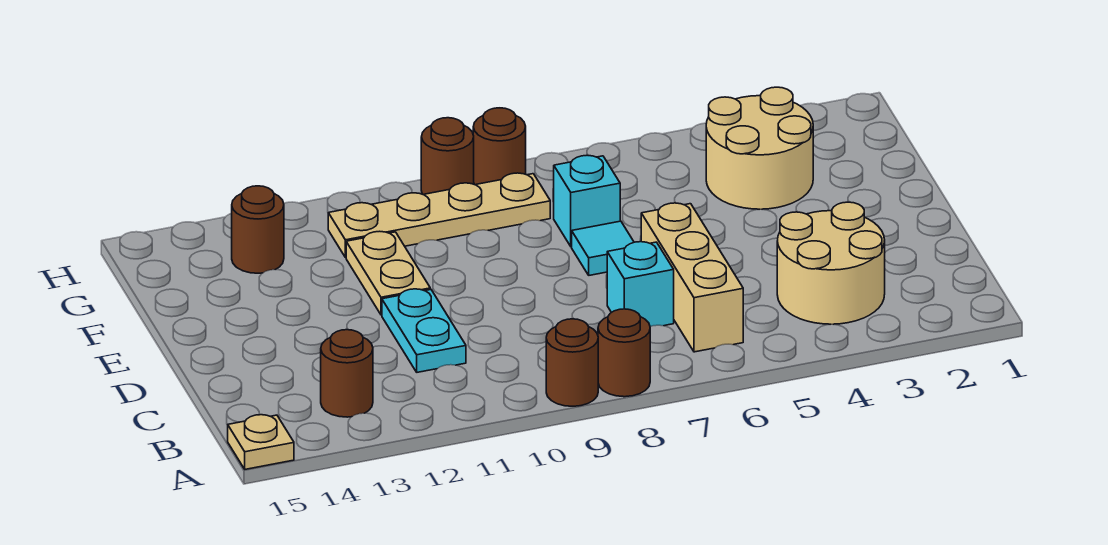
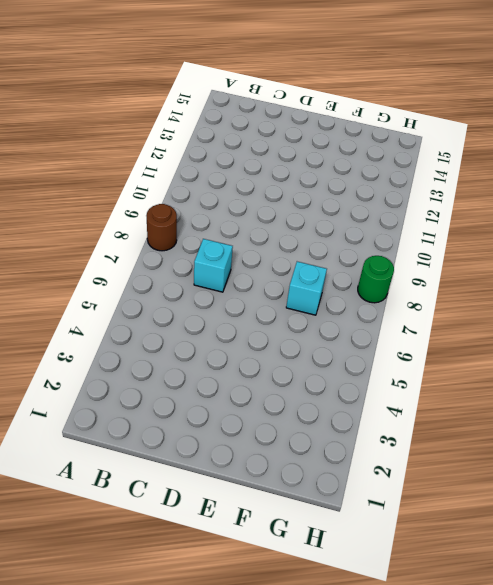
green 1x1 round brick [358,256,394,303] -> brown 1x1 round brick [473,108,526,185]
none -> brown 1x1 round brick [546,319,598,406]
none -> tan 1x1 plate [228,415,294,469]
none -> tan 2x2 round brick [777,202,885,324]

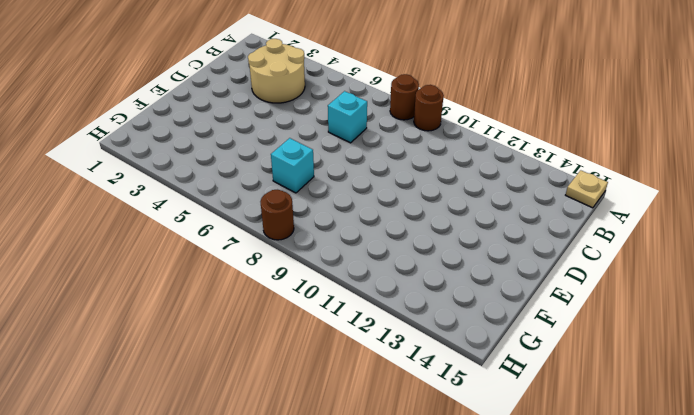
none -> tan 1x3 brick [641,203,743,352]
none -> brown 1x1 round brick [321,330,373,417]
none -> cyan 1x2 plate [382,289,466,372]

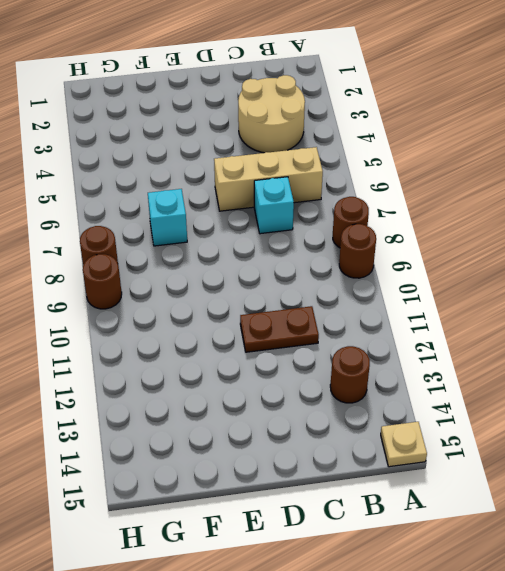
brown 1x2 plate [240,306,319,352] -> cyan 1x2 plate [382,289,466,372]
none -> cyan 1x1 tile [572,221,634,275]
none -> tan 1x2 plate [346,231,430,315]
none -> tan 2x2 round brick [706,87,813,209]

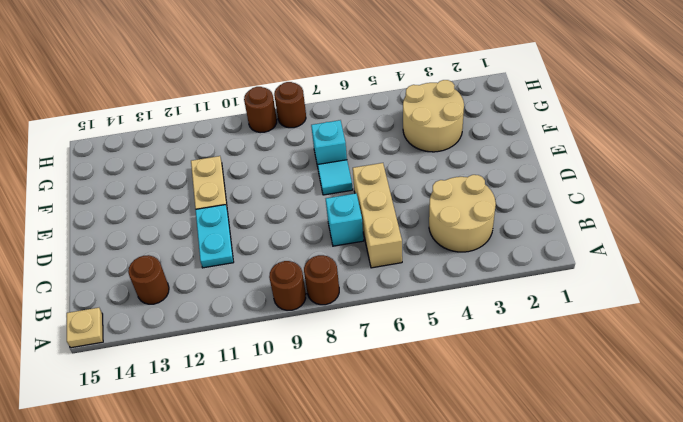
none -> tan 1x4 plate [328,173,550,258]
none -> brown 1x1 round brick [232,186,284,273]

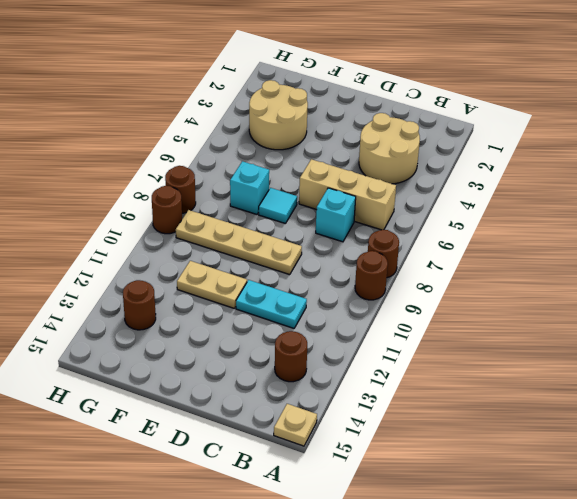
tan 1x4 plate [176,210,302,275] -> tan 1x4 plate turned to [328,173,550,258]

